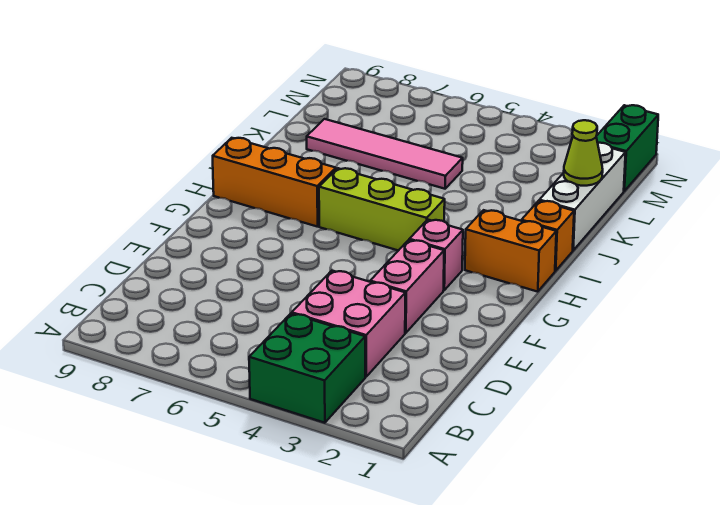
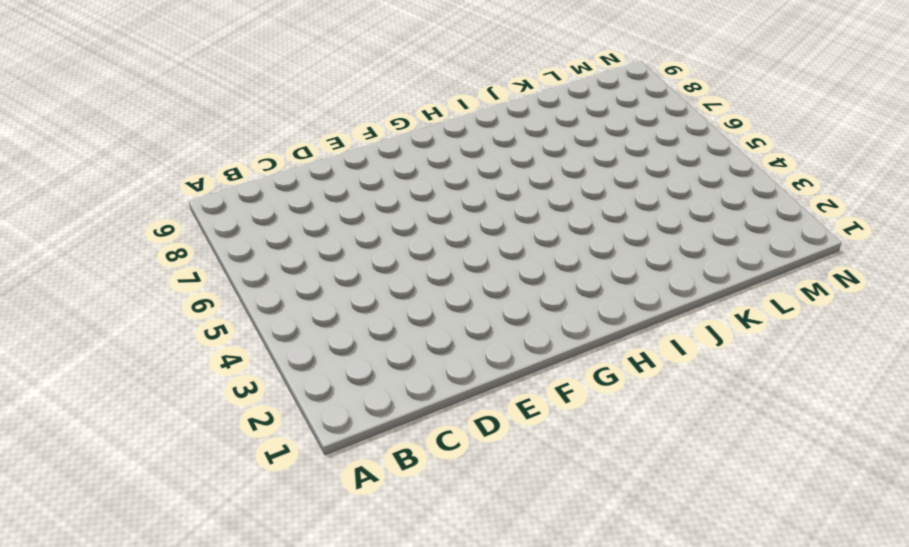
none -> green 2x2 brick [249,314,365,423]
none -> pink 2x2 brick [292,271,405,377]
none -> pink 1x2 brick [370,240,444,333]

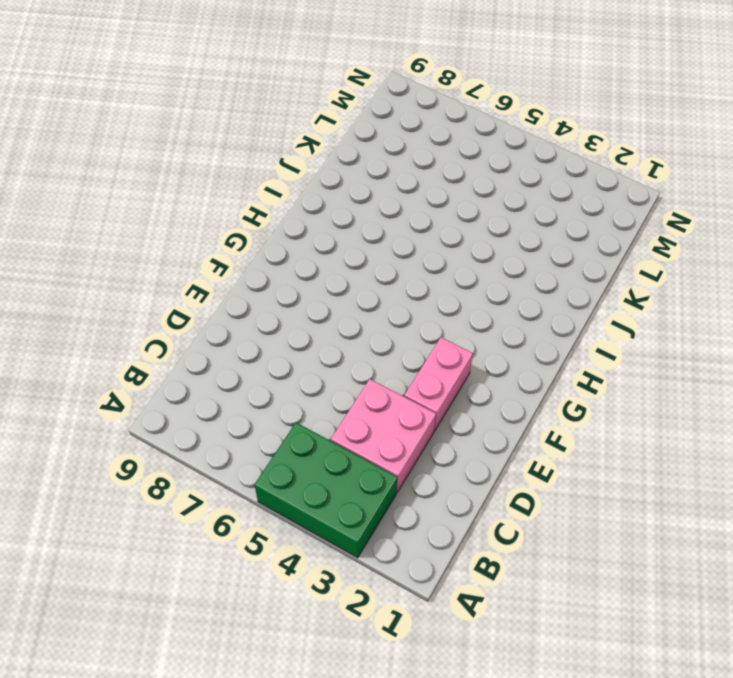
green 2x3 brick [254,423,397,558] -> green 2x2 brick [249,314,365,423]
none -> pink 1x1 brick [409,220,463,290]
none -> orange 1x2 brick [465,210,556,292]
none -> lime 1x3 brick [319,168,445,251]

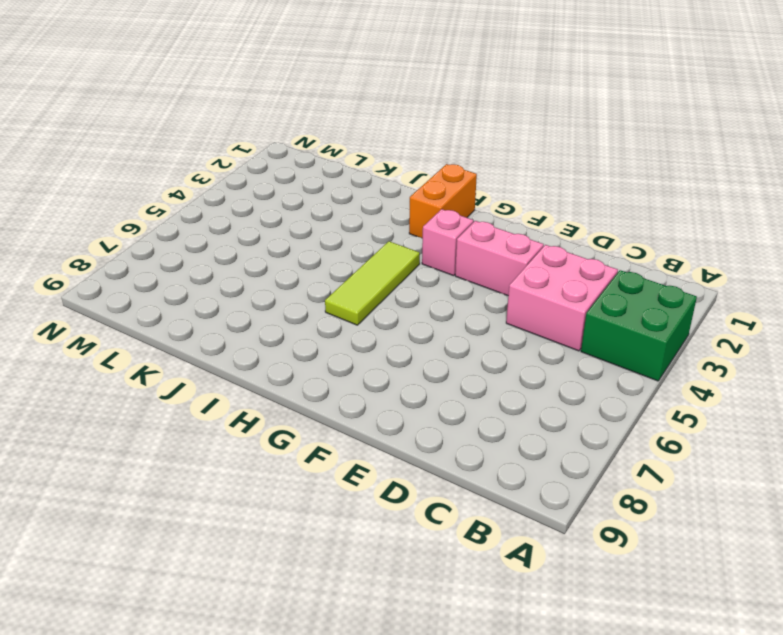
lime 1x3 tile [325,241,420,325] -> lime 1x3 brick [319,168,445,251]
none -> orange 1x3 brick [213,138,336,227]
none -> orange 1x1 brick [521,201,574,271]
none -> white 1x3 brick [539,143,626,250]

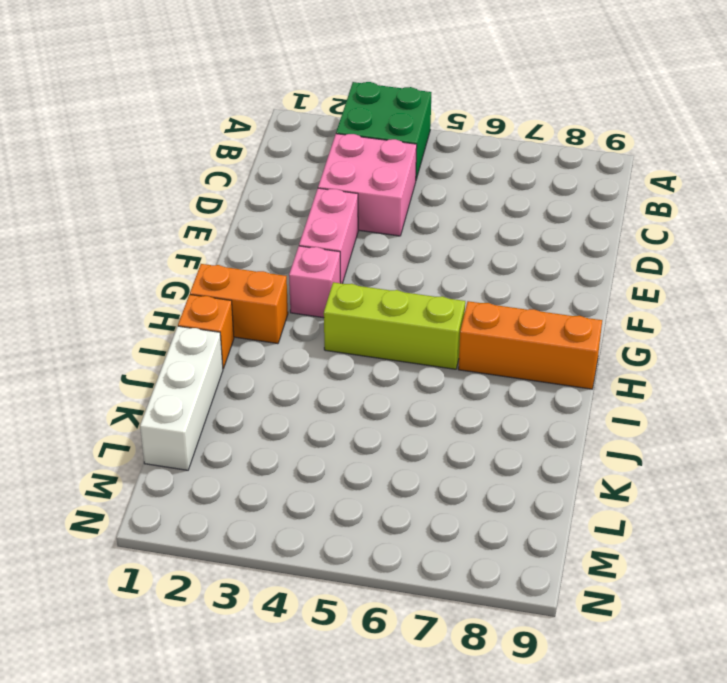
none -> pink 1x4 tile [307,119,463,189]
none -> green 1x2 brick [596,105,658,191]
none -> lime 1x1 cone [564,120,603,186]

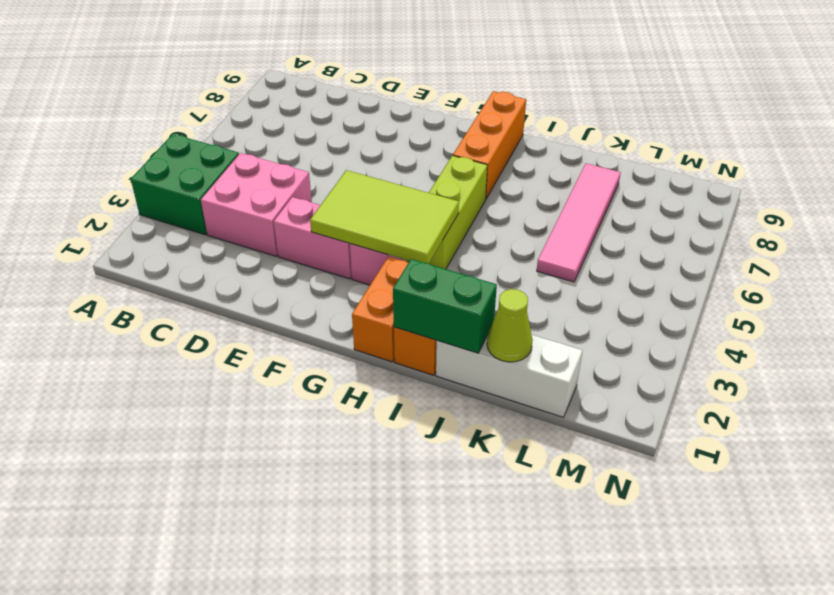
lime 2x3 tile [310,170,459,263] -> none
green 1x2 brick [393,259,497,353] -> green 1x2 brick moved to [596,105,658,191]

